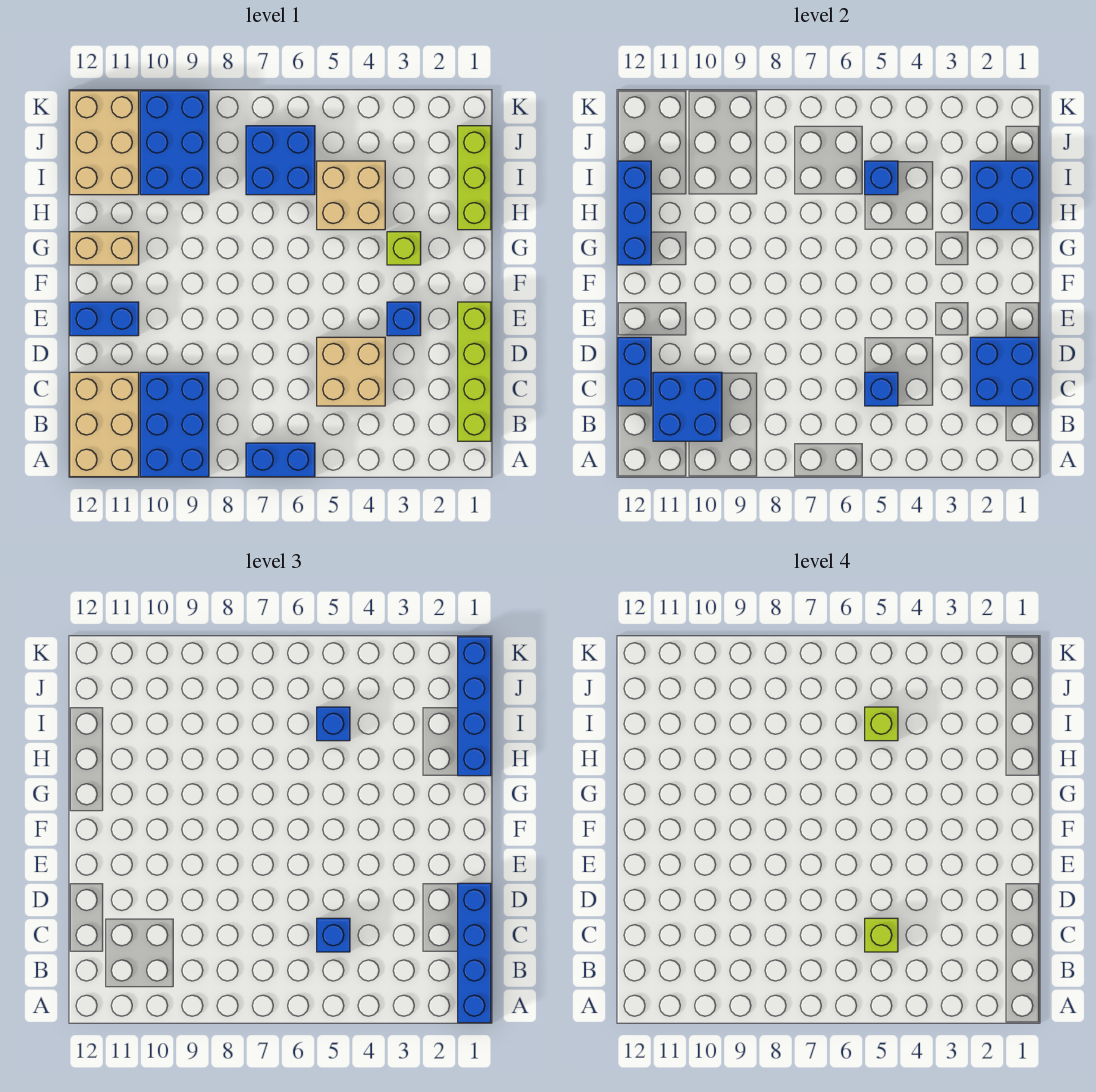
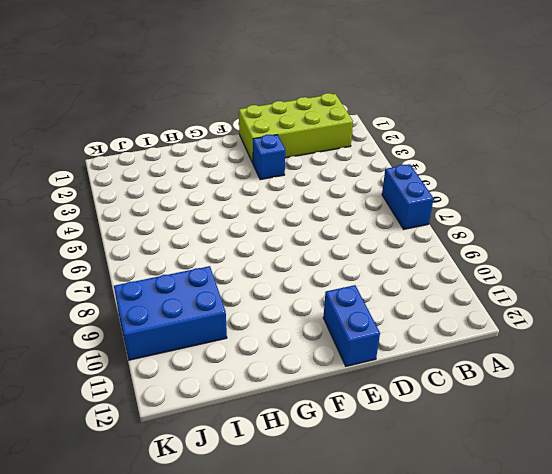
lime 2x4 brick [239,93,353,163] -> lime 1x4 brick [458,302,491,441]
none -> blue 2x3 brick [140,372,209,477]
none -> tan 2x3 brick [70,372,139,477]
none -> tan 2x2 brick [317,337,385,406]

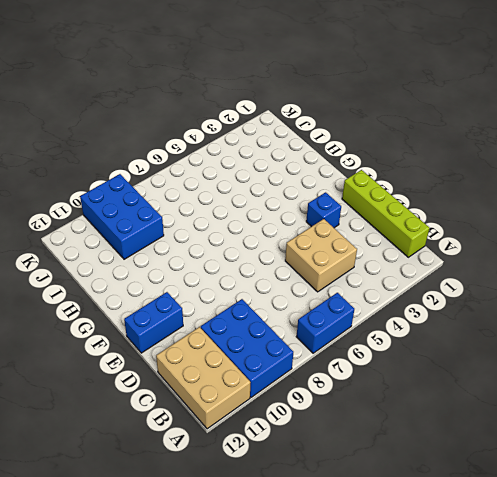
none -> lime 1x1 brick [387,232,421,265]
none -> tan 1x2 brick [70,232,139,265]
none -> lime 1x3 brick [458,126,491,230]

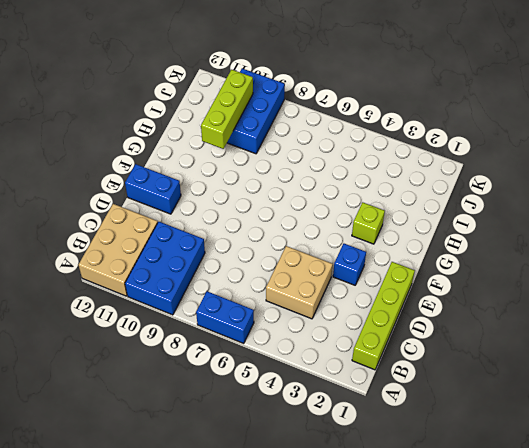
lime 1x3 brick [201,70,253,149] -> lime 1x3 brick moved to [458,126,491,230]
none -> tan 1x2 brick [70,232,139,265]
none -> tan 2x2 brick [317,161,385,230]
none -> blue 2x2 brick [246,126,315,195]

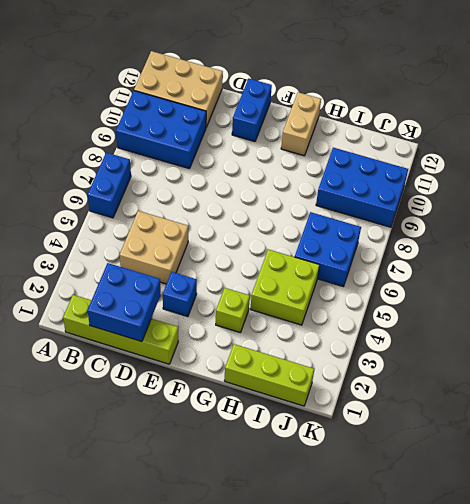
lime 2x2 brick [250,249,319,325] -> tan 2x2 brick [317,161,385,230]
none -> tan 2x3 brick [70,91,139,195]
none -> blue 2x2 brick [653,372,722,441]
none -> blue 1x1 brick [865,372,898,406]

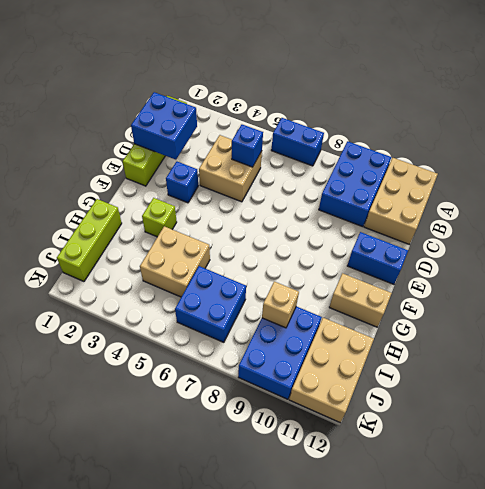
tan 1x1 brick [262,282,299,328] -> none
none -> blue 2x2 brick [653,372,722,441]
none -> blue 1x2 brick [618,337,651,406]
none -> blue 1x3 brick [618,161,651,265]

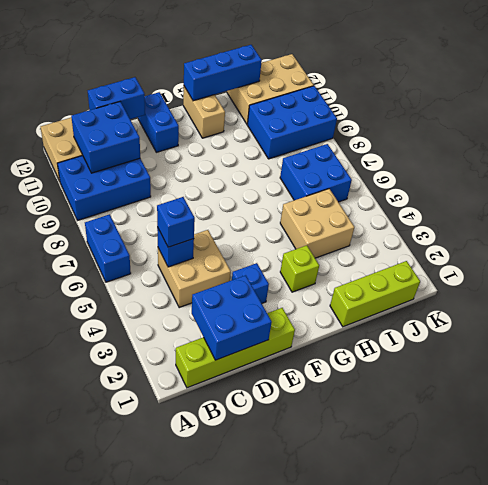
none -> blue 2x2 brick [970,161,1039,230]
none -> blue 1x1 brick [865,161,898,195]
none -> blue 1x4 brick [458,883,491,1023]

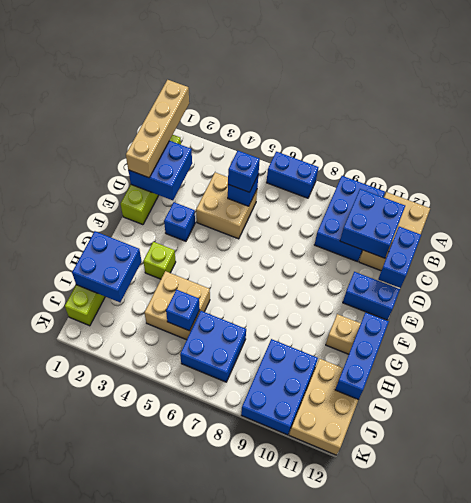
tan 1x4 brick [126,80,189,178] -> blue 1x4 brick [458,883,491,1023]
none -> blue 1x4 brick [458,637,491,776]
none -> blue 1x1 brick [317,707,350,741]
none -> lime 1x1 brick [865,918,898,952]

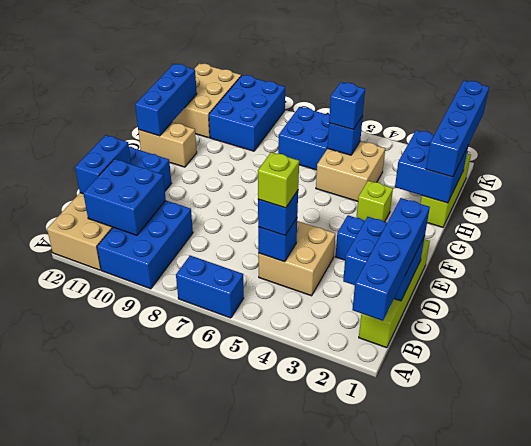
none -> lime 1x1 brick [865,707,898,741]

